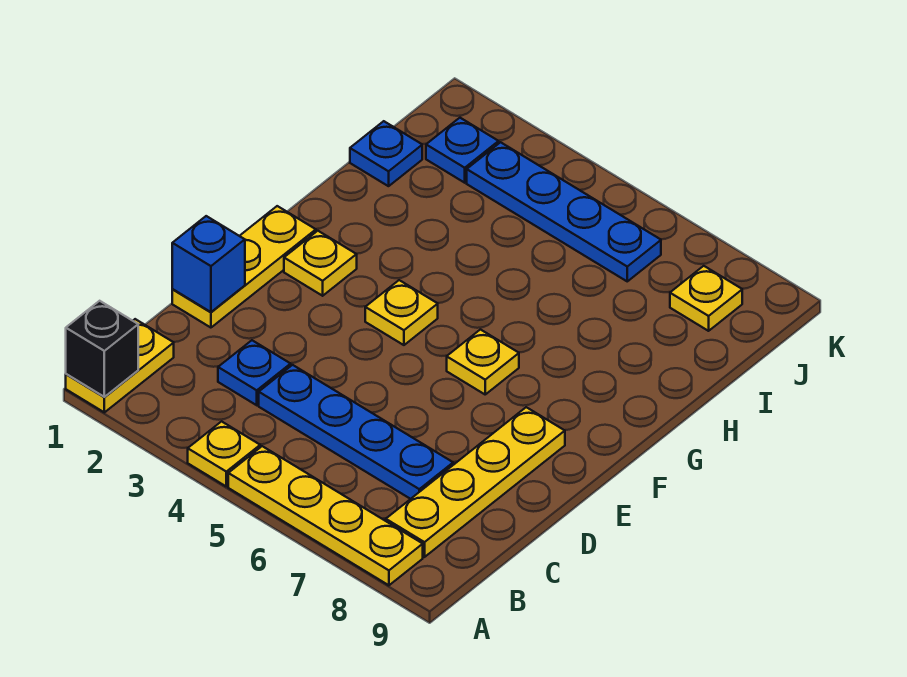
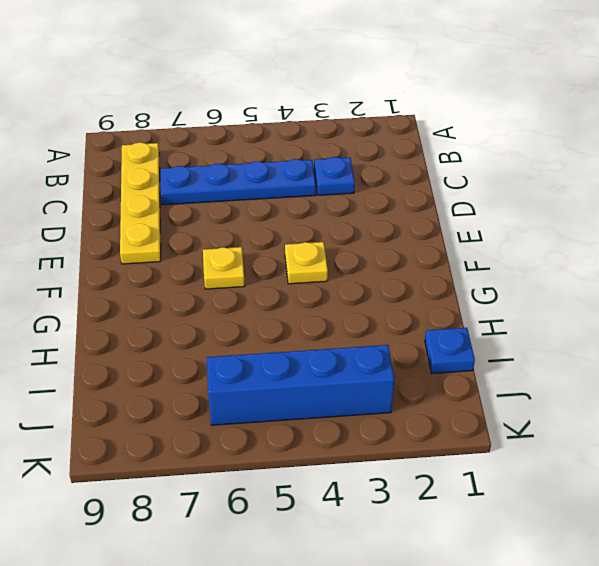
blue 1x4 brick [207,345,394,425] -> blue 1x4 plate [467,142,661,281]
none -> yellow 1x2 plate [66,319,174,412]
none -> yellow 1x1 plate [188,421,260,486]
none -> yellow 1x4 plate [228,446,423,585]

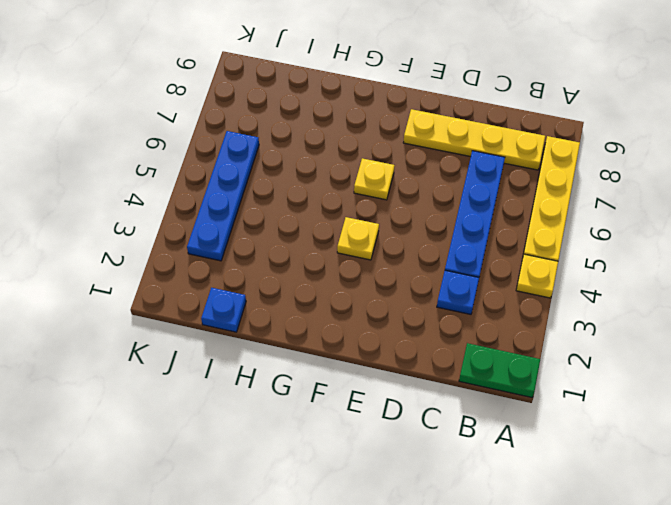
green 1x2 plate [459,343,540,397] -> yellow 1x2 plate [66,319,174,412]
none -> yellow 1x3 plate [172,206,316,328]
none -> yellow 1x1 plate [284,231,357,296]
none -> blue 1x1 plate [426,118,499,183]

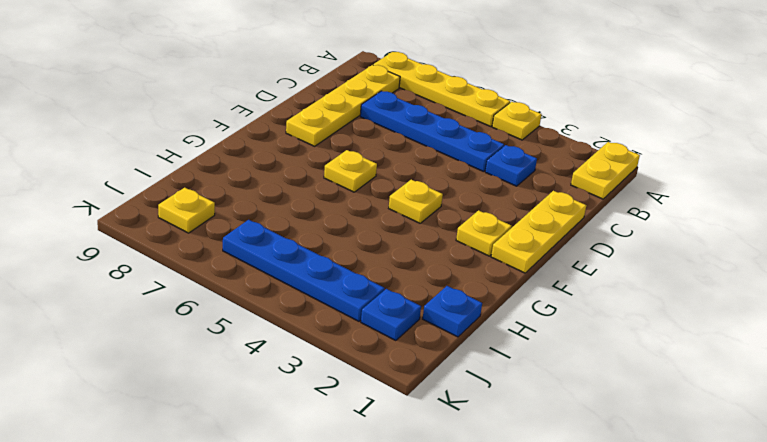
none -> black 1x1 brick [66,301,138,397]
none -> blue 1x1 brick [172,216,245,312]

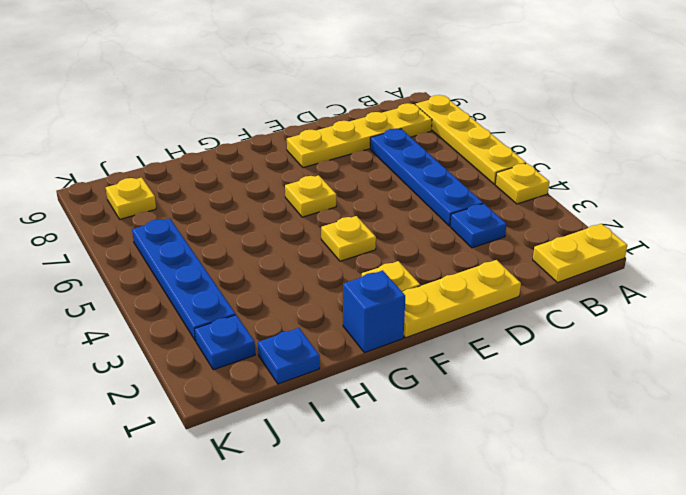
blue 1x1 brick [343,270,405,353] -> blue 1x1 brick moved to [172,216,245,312]
none -> black 1x1 brick [66,301,138,397]

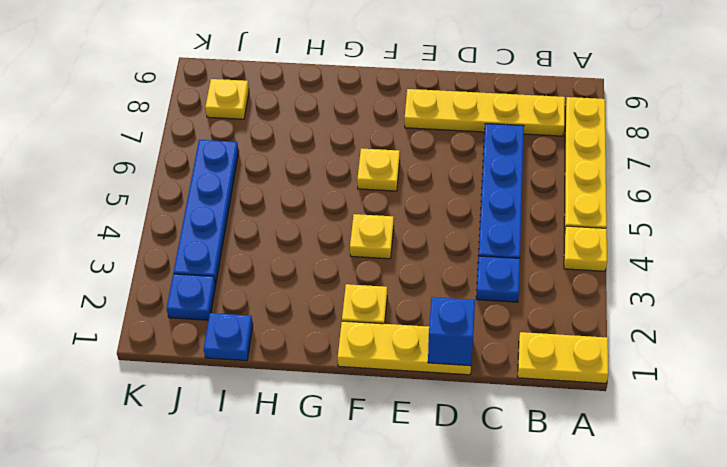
none -> black 1x1 brick [66,301,138,397]

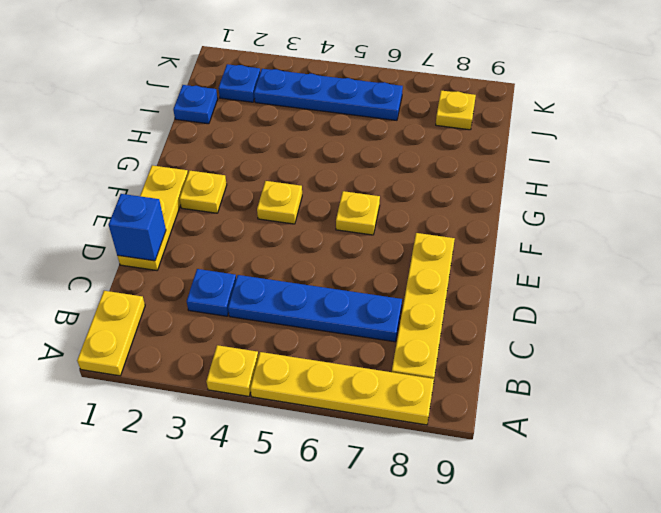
none -> black 1x1 brick [66,301,138,397]

